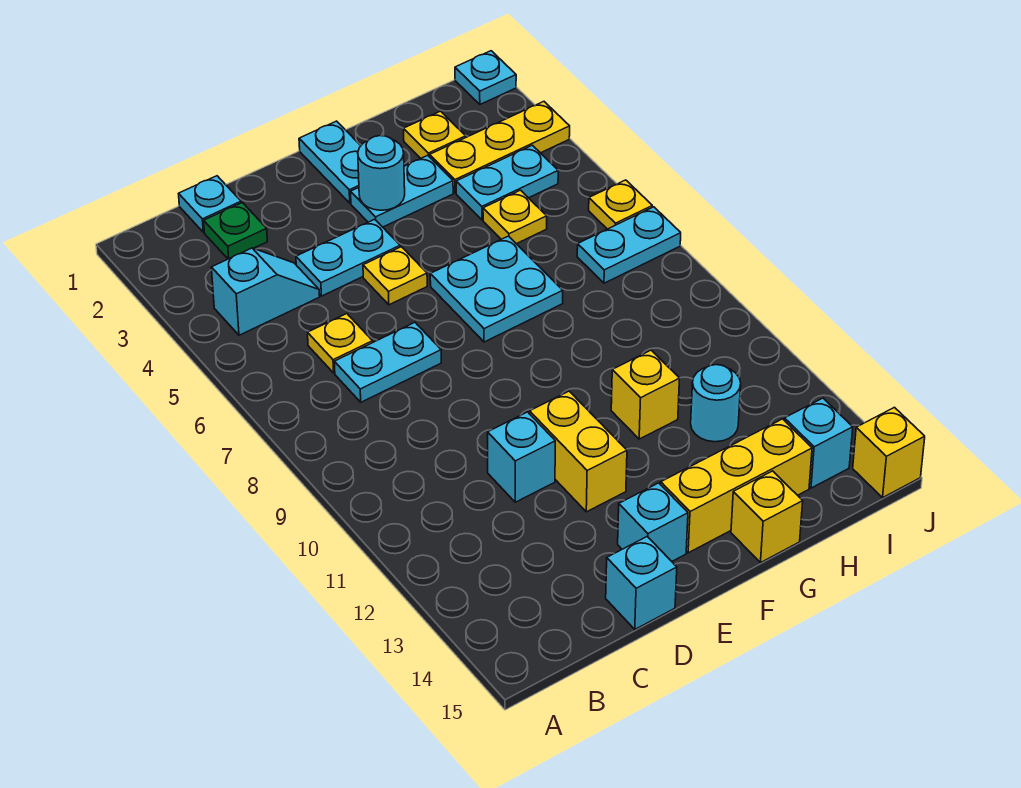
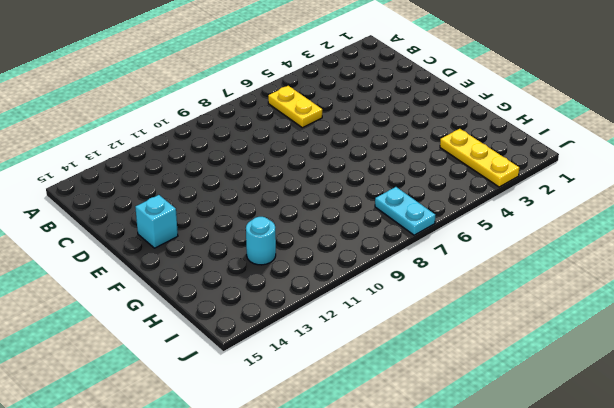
yellow 1x2 plate [268,86,322,128] -> yellow 1x1 plate [308,314,373,373]
none -> cyan 1x2 slope [211,248,320,335]
none -> cyan 1x1 plate [179,176,241,232]
none -> green 1x1 plate [204,203,267,259]

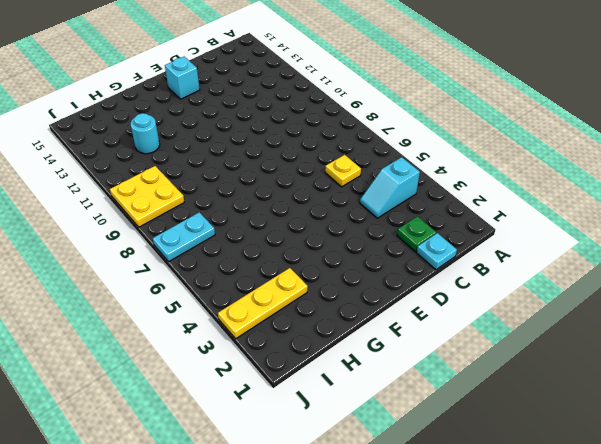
yellow 2x2 plate [110,166,184,227] -> none
none -> cyan 1x2 plate [334,322,441,402]
none -> cyan 1x2 plate [296,219,400,296]
none -> cyan 1x1 brick [488,412,555,502]

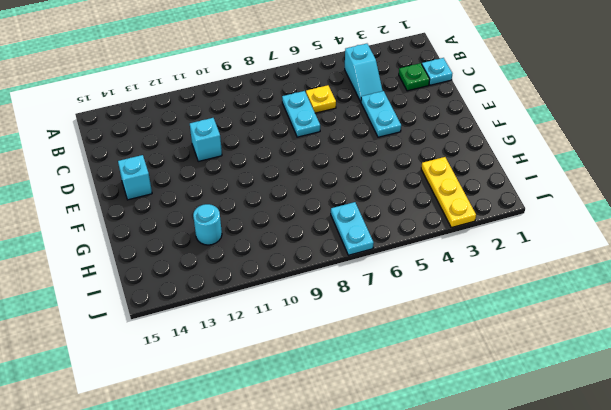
none -> cyan 1x1 brick [606,536,677,629]
none -> yellow 1x1 plate [363,247,427,305]
none -> yellow 1x2 brick [530,391,627,512]

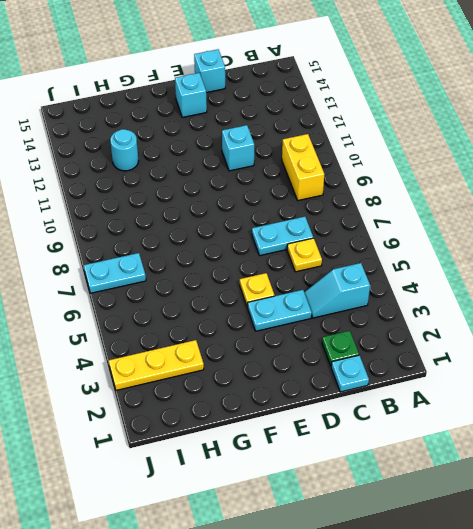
yellow 1x2 brick [282,134,324,200] -> yellow 1x2 brick moved to [530,391,627,512]
none -> cyan 1x2 plate [299,121,361,203]
none -> cyan 1x2 plate [351,155,453,227]
none -> cyan 2x2 plate [430,236,563,342]

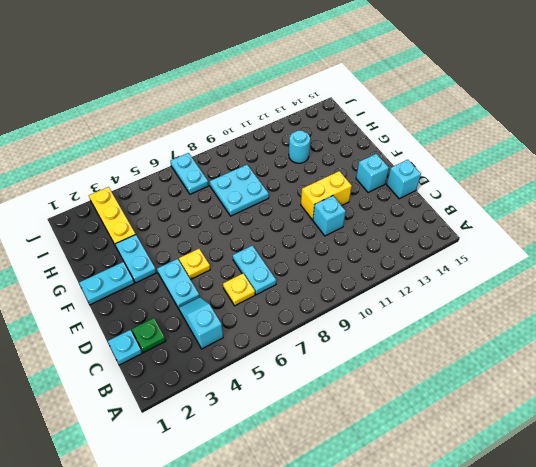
cyan 2x2 plate [210,165,269,216] -> cyan 2x2 plate moved to [430,236,563,342]
none -> yellow 1x3 brick [661,419,812,553]
none -> yellow 1x1 brick [611,350,680,439]
none -> yellow 1x1 brick [731,471,803,562]

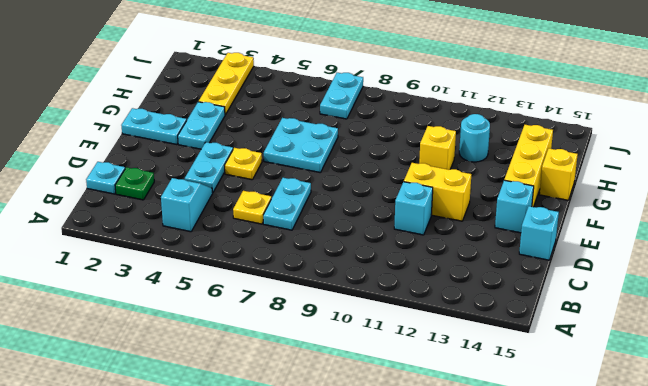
none -> yellow 1x1 plate [404,111,466,158]
none -> cyan 1x2 plate [456,145,558,220]
none -> yellow 1x1 plate [483,190,547,244]

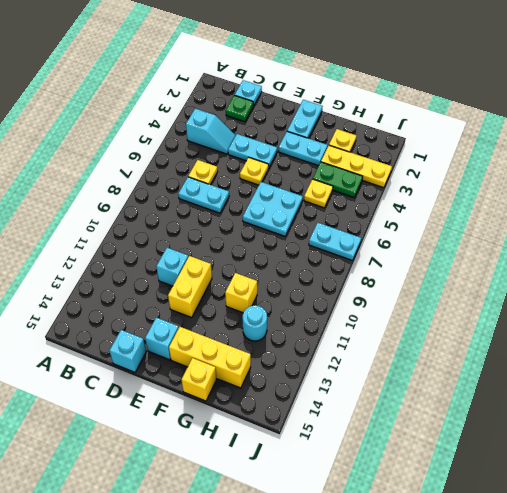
green 1x2 plate [313,162,363,198] -> cyan 1x2 plate [456,145,558,220]
none -> cyan 1x1 brick [784,398,853,488]
none -> cyan 1x1 plate [455,51,516,104]
none -> yellow 1x1 plate [589,180,652,229]

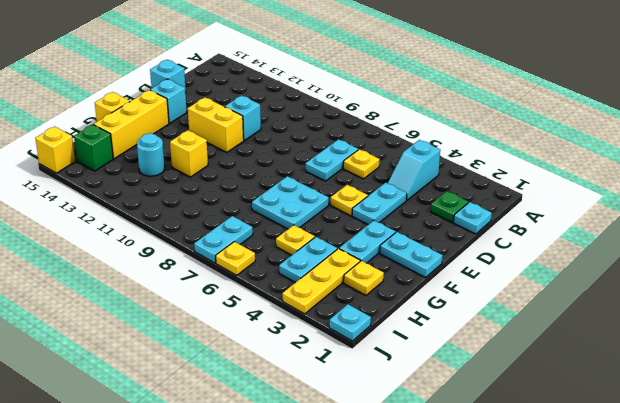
green 1x1 brick [74,124,113,171] -> cyan 1x1 brick [784,398,853,488]
none -> cyan 1x1 round brick [358,136,405,210]

